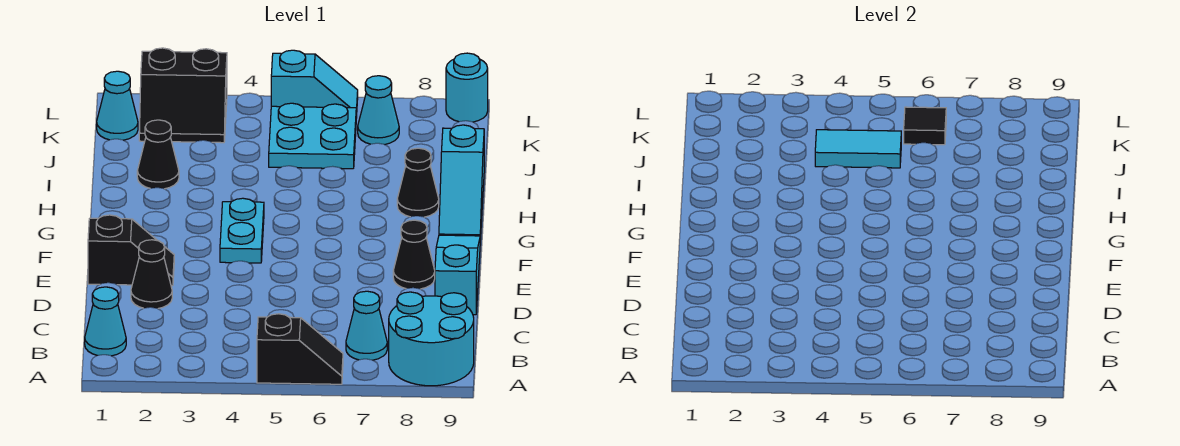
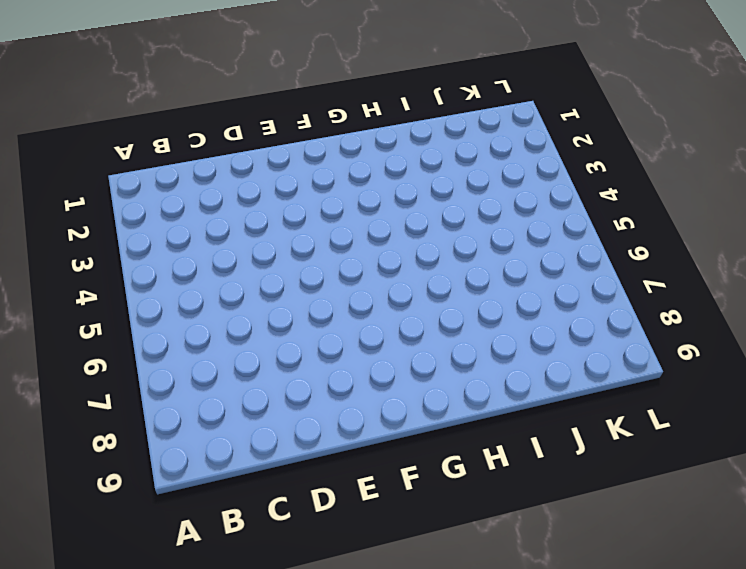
none -> black 1x2 slope [257,314,343,384]
none -> cyan 2x2 round brick [389,292,474,386]
none -> cyan 1x1 cone [85,287,126,356]

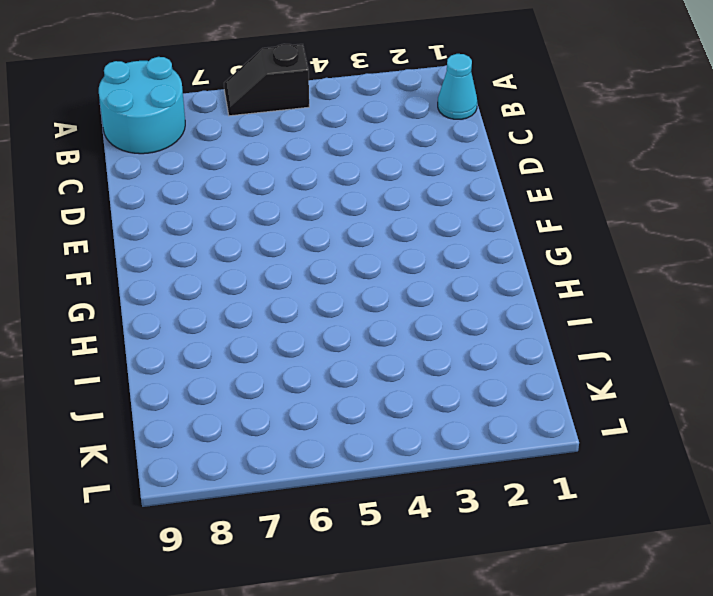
none -> cyan 1x1 cone [346,291,387,360]
none -> black 1x1 cone [131,240,172,309]
none -> cyan 1x3 slope [435,235,480,315]

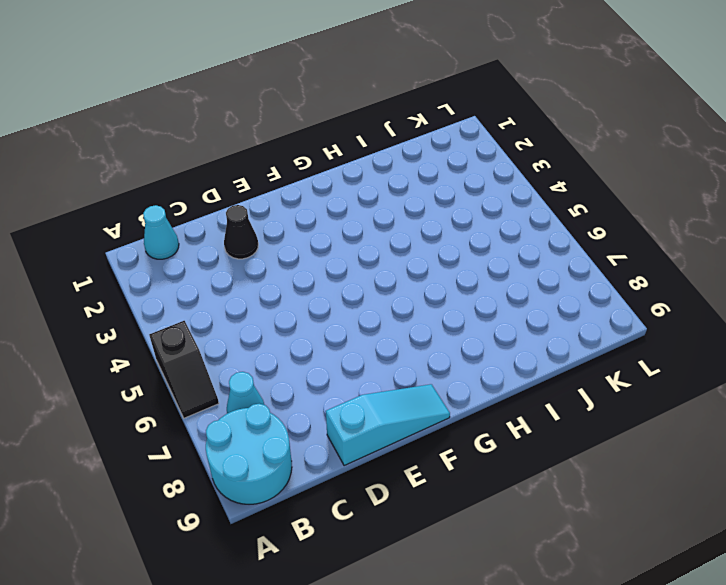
none -> black 1x2 slope [88,215,174,286]
none -> black 1x1 cone [393,220,435,289]
none -> cyan 1x2 plate [220,198,264,263]

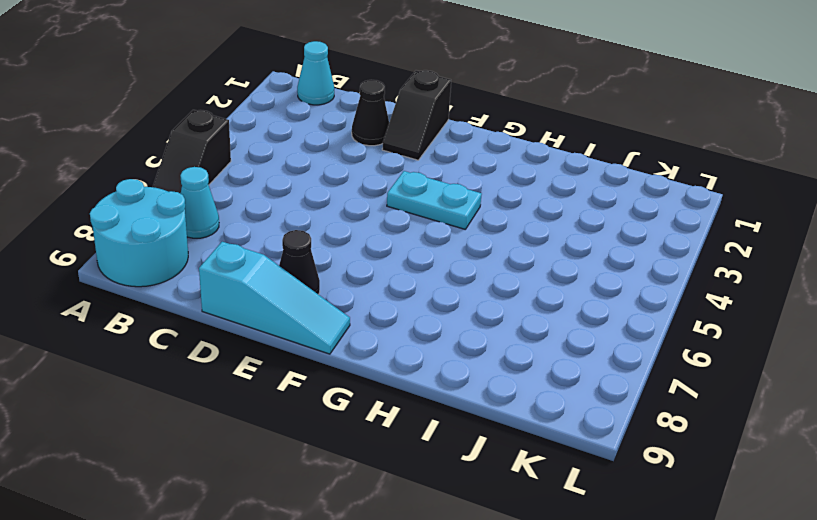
none -> cyan 1x3 slope [439,125,484,240]
none -> black 1x1 cone [397,148,439,217]
none -> black 1x1 cone [137,120,179,189]

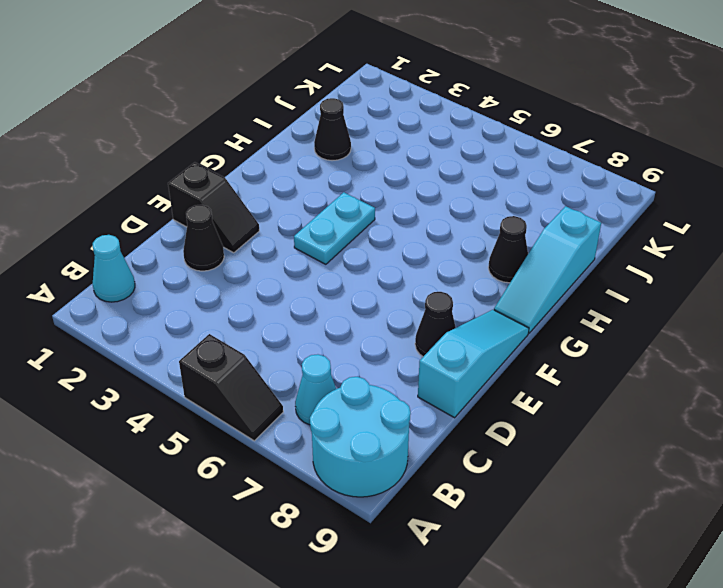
none -> cyan 2x2 plate [269,103,356,169]
none -> cyan 1x1 cone [97,71,138,140]
none -> black 2x2 slope [139,48,227,143]

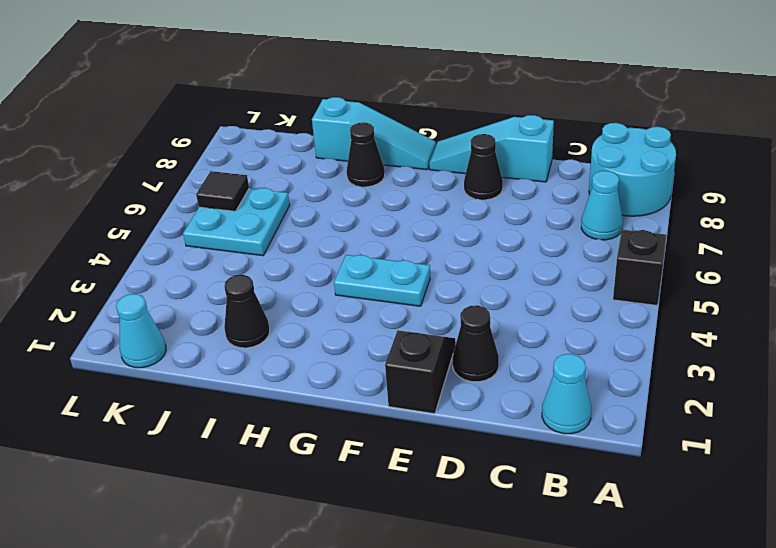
none -> black 2x2 slope [139,48,227,143]
none -> cyan 1x1 cone [358,76,399,145]
none -> cyan 1x2 slope [271,50,358,118]

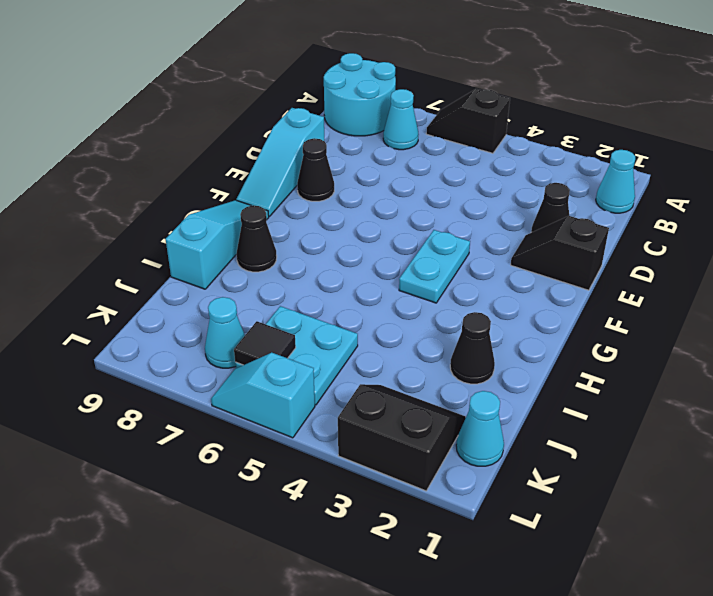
none -> cyan 1x1 round brick [446,53,488,122]
none -> cyan 1x2 tile [815,130,901,168]

